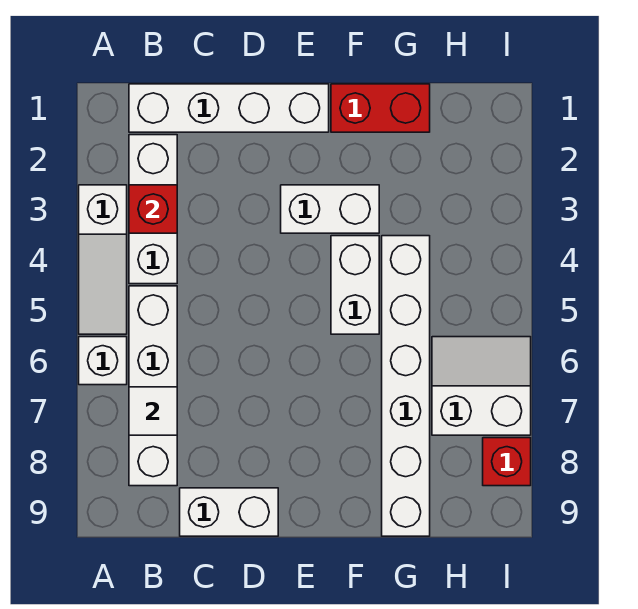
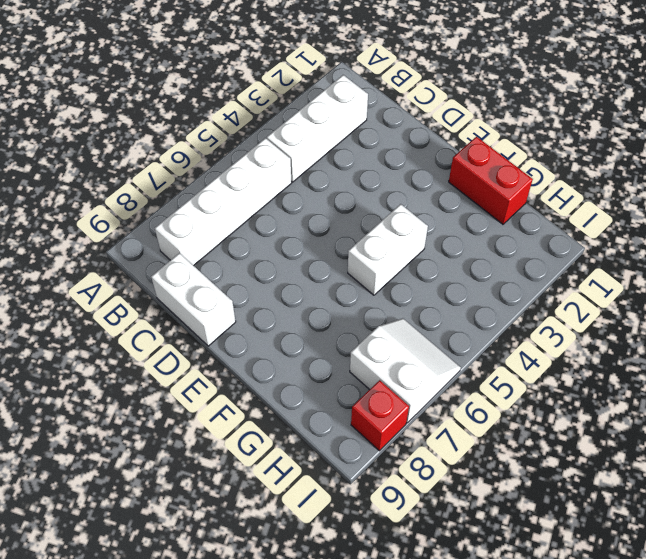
none -> white 1x3 slope [79,185,127,334]
none -> white 1x1 brick [79,337,127,385]
none -> white 1x4 brick [129,84,329,132]

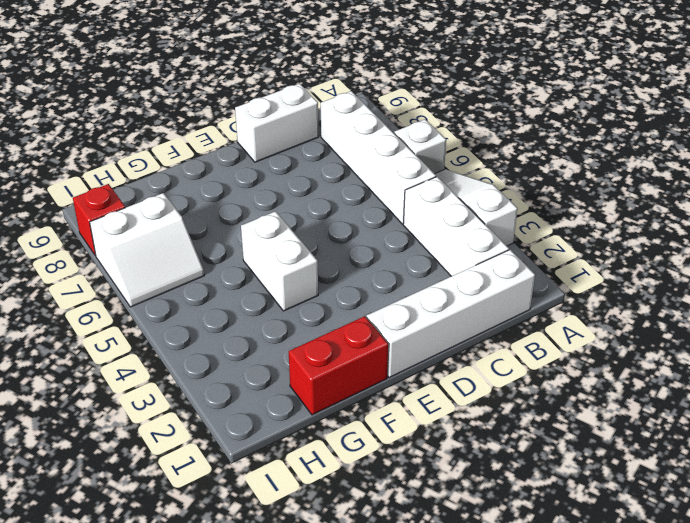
none -> white 1x2 brick [281,185,379,233]
none -> white 1x6 brick [382,236,430,536]
none -> red 1x1 brick [129,185,177,233]

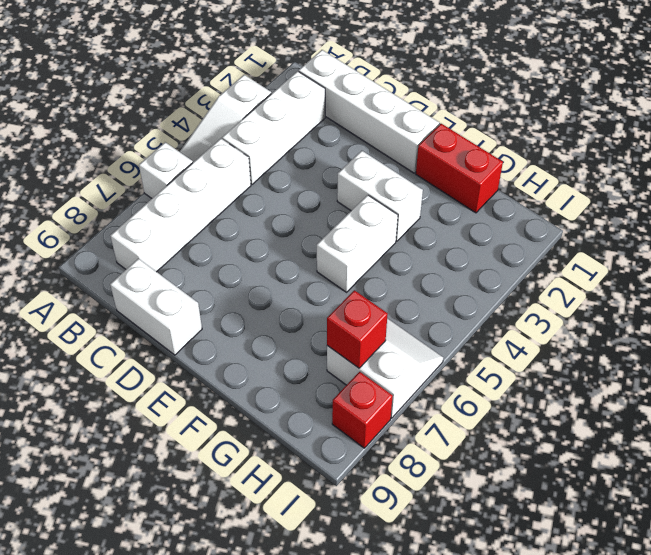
red 1x1 brick [327,290,388,368] -> red 1x1 brick moved to [129,185,177,233]
none -> white 1x6 brick [382,236,430,536]
none -> white 1x1 tile [129,387,177,435]

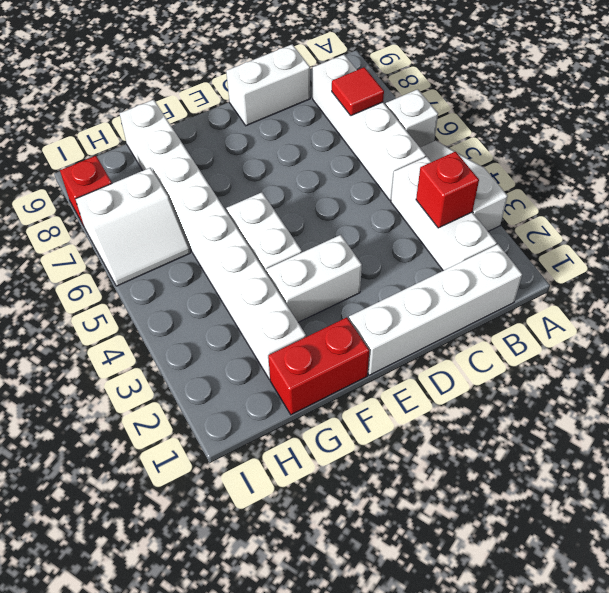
red 1x1 tile [332,67,384,116] -> white 1x1 tile [129,387,177,435]
white 1x8 brick [120,100,306,380] -> white 1x6 brick [382,236,430,536]

